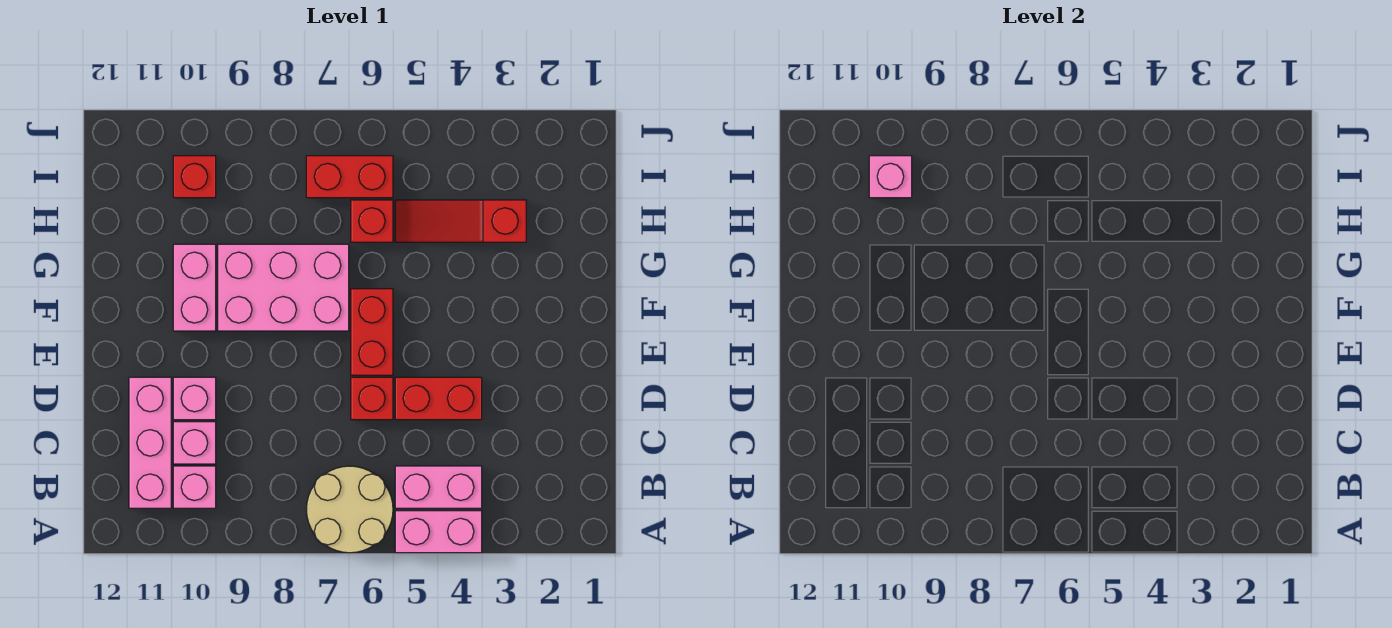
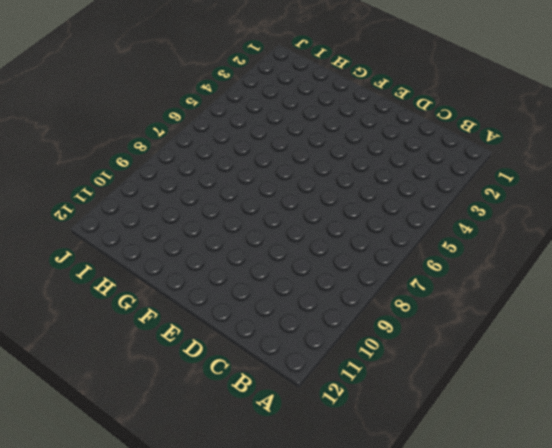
none -> pink 1x2 brick [395,511,482,553]
none -> tan 2x2 round brick [306,466,393,553]
none -> pink 1x2 brick [395,466,482,508]

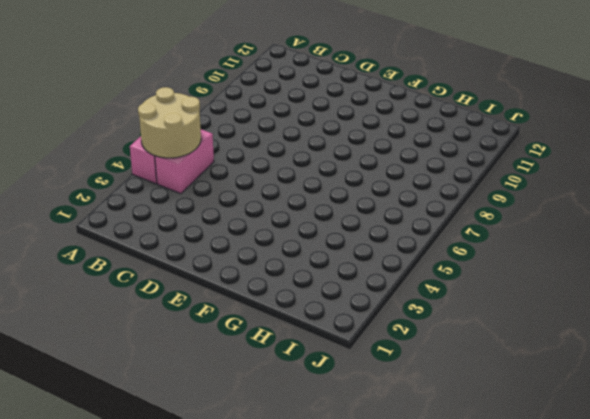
tan 2x2 round brick [138,87,201,158] -> tan 2x2 round brick moved to [306,466,393,553]
none -> pink 1x1 brick [173,466,216,508]
none -> pink 1x3 brick [129,377,171,508]
none -> pink 1x1 brick [173,422,216,464]

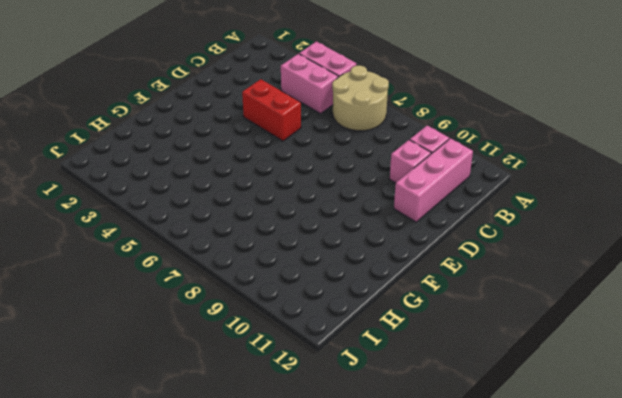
none -> red 1x1 brick [351,377,393,420]
none -> pink 1x1 brick [173,377,216,420]
none -> red 1x2 brick [351,289,393,375]

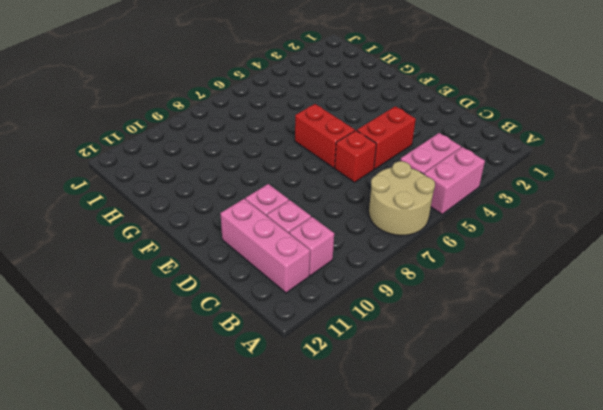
none -> pink 2x3 brick [218,244,349,331]
none -> pink 1x2 brick [173,244,216,331]
none -> red 1x3 slope [395,200,526,242]

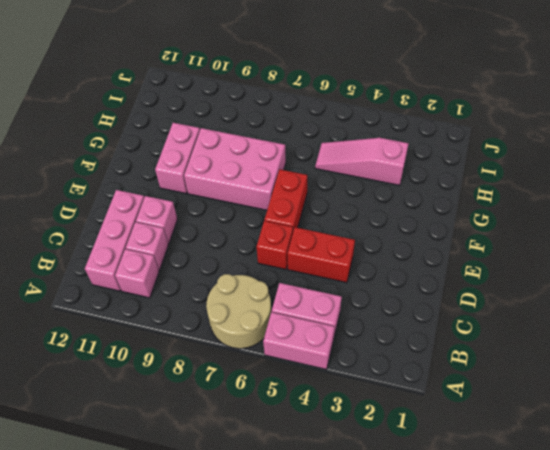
pink 1x3 slope [315,138,409,185] -> red 1x3 slope [395,200,526,242]
none -> red 1x1 brick [351,200,393,242]
none -> red 1x2 brick [306,156,393,198]
none -> red 1x1 brick [173,156,216,198]

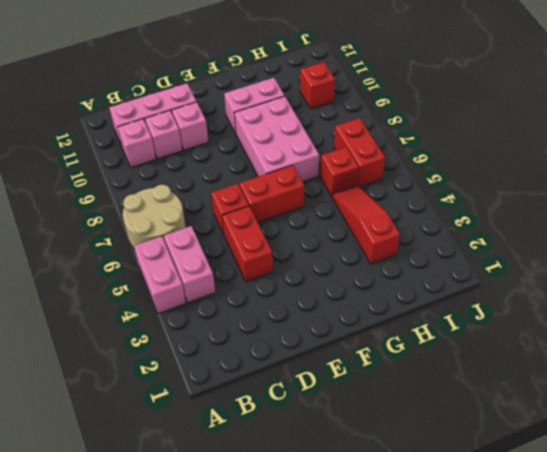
none -> pink 1x1 brick [869,156,912,198]

